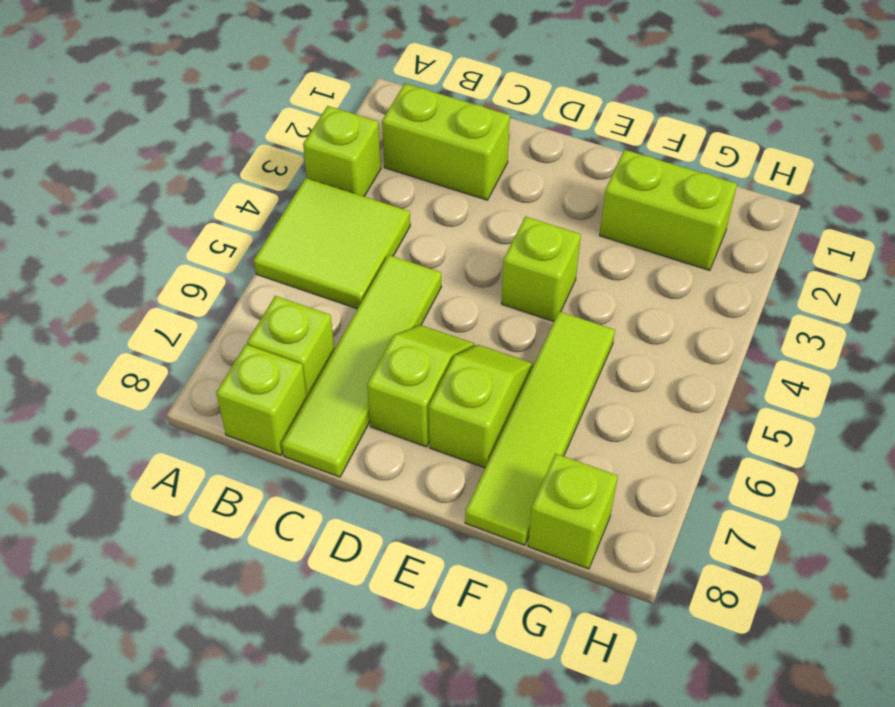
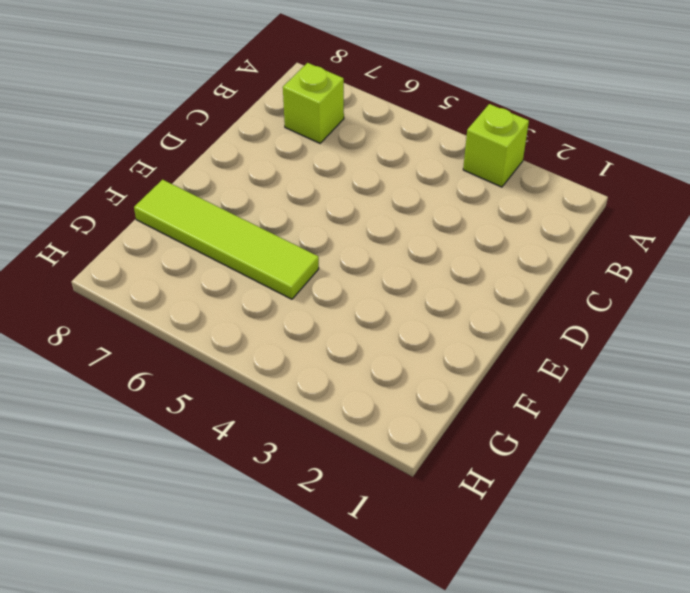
none -> lime 2x2 tile [254,178,410,309]
none -> lime 1x2 brick [382,84,510,200]
none -> lime 1x1 brick [216,344,307,455]

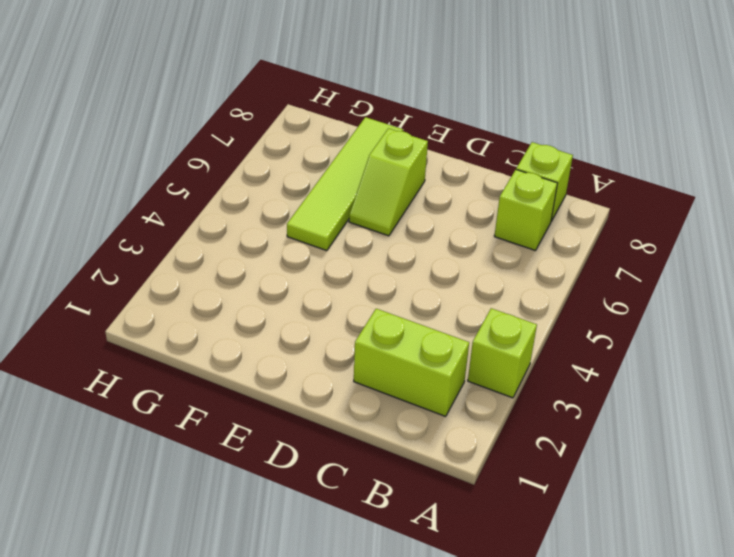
none -> lime 2x2 tile [254,178,410,309]
none -> lime 1x4 tile [282,255,441,477]
none -> lime 1x2 slope [367,325,475,447]

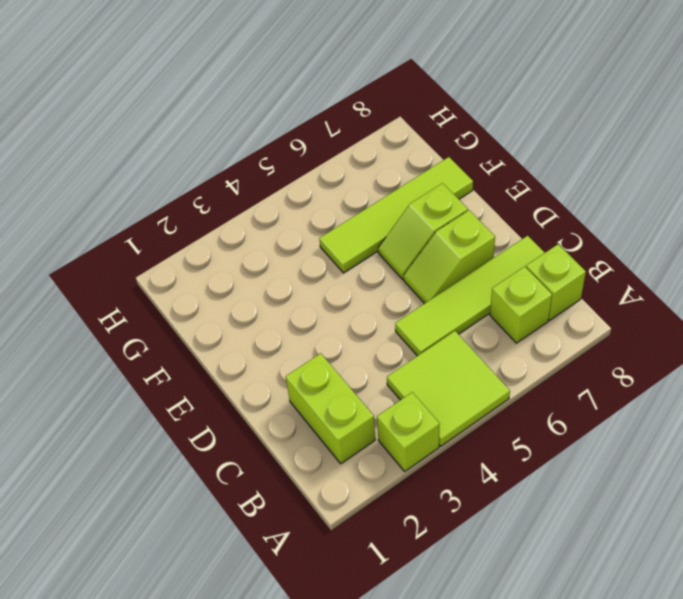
none -> lime 1x1 brick [501,217,581,322]
none -> lime 1x2 brick [599,150,737,271]
none -> lime 1x1 brick [528,454,618,569]

